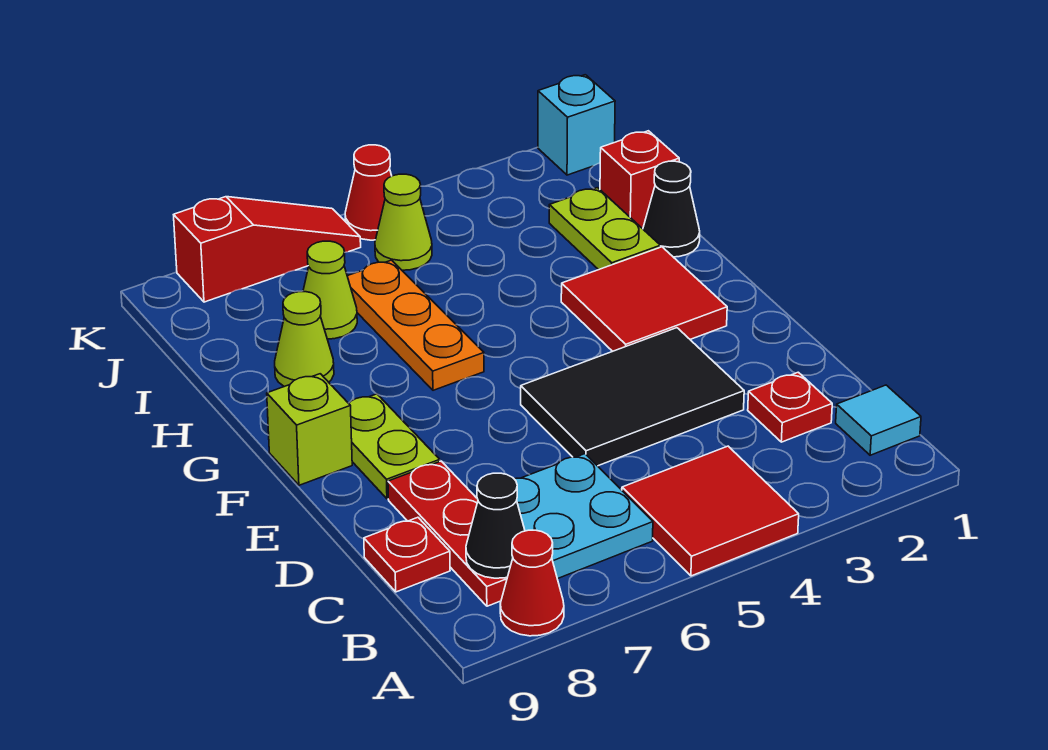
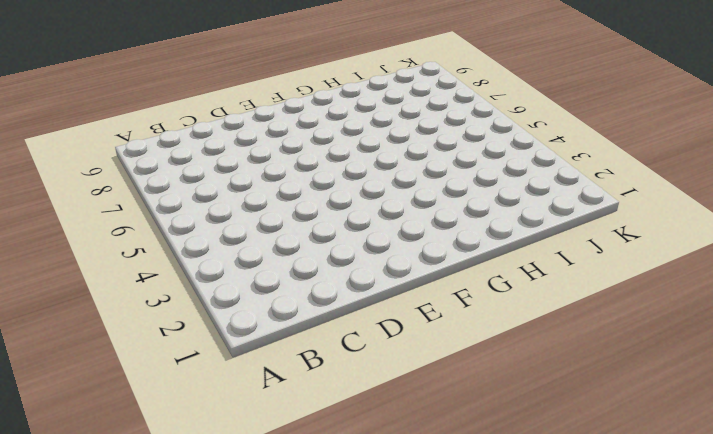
none -> red 2x2 tile [622,446,799,576]
none -> red 1x1 cone [500,530,564,636]
none -> cyan 1x1 tile [836,385,921,455]

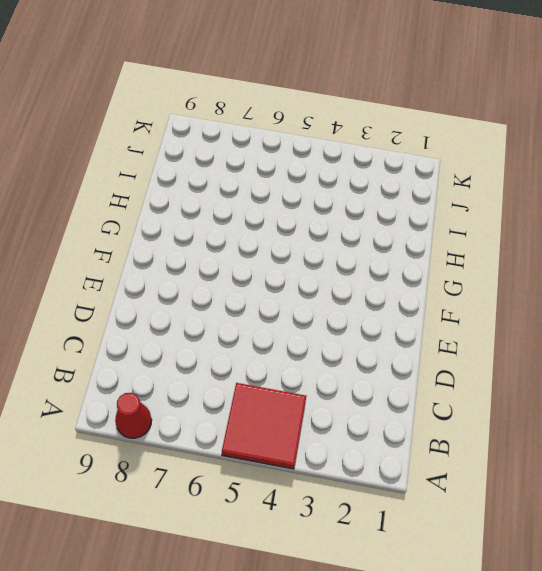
none -> cyan 1x1 tile [836,385,921,455]
none -> cyan 2x2 plate [515,454,653,579]
none -> red 1x3 plate [388,461,507,606]

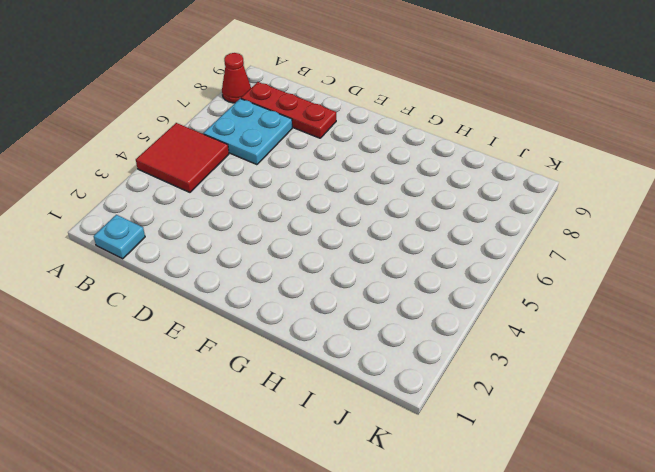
cyan 1x1 plate [94,215,145,259] -> cyan 1x1 tile [836,385,921,455]
none -> red 1x1 plate [748,372,832,442]
none -> red 1x1 plate [364,517,450,592]
none -> black 2x3 tile [521,328,744,466]

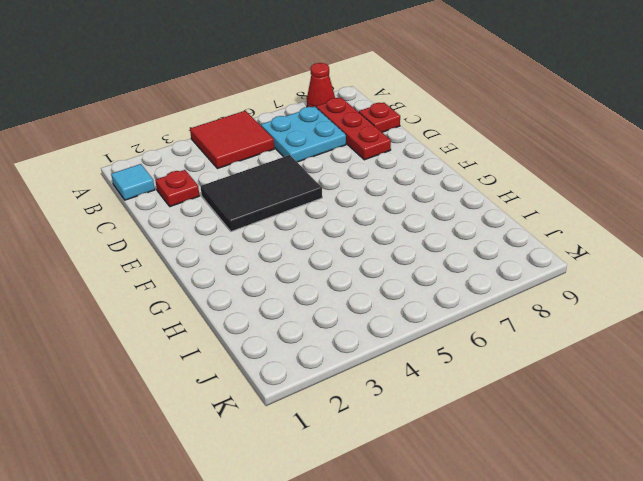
none -> lime 1x2 plate [349,394,440,499]
none -> red 2x2 tile [561,247,727,351]
none -> lime 1x1 brick [267,374,352,485]

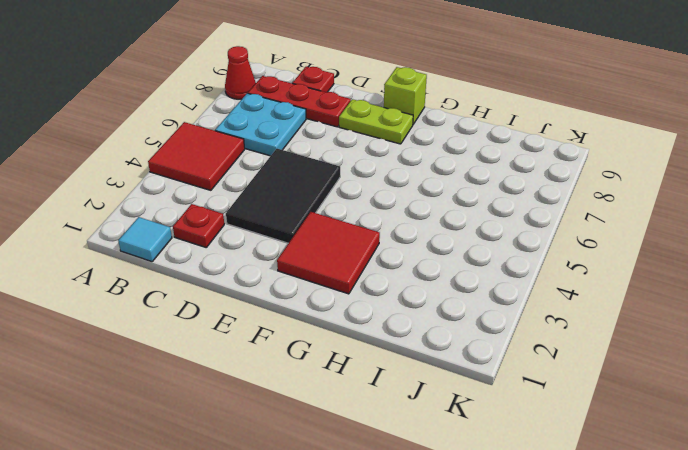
none -> orange 1x3 plate [347,260,484,390]
none -> black 1x1 cone [643,161,700,257]
none -> lime 1x2 plate [549,188,660,270]

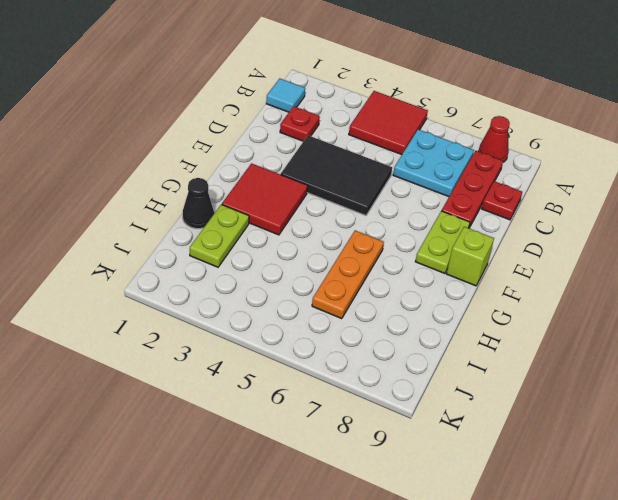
none -> lime 1x1 cone [275,292,334,387]
none -> red 1x1 brick [600,131,679,229]
none -> lime 1x1 cone [303,241,357,339]

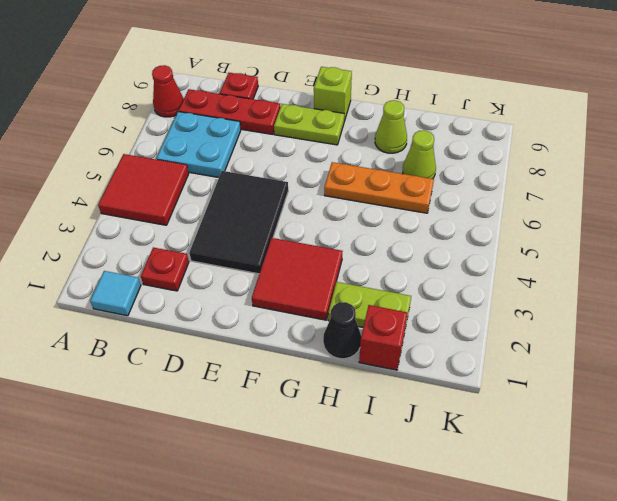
none -> lime 1x1 cone [375,174,432,270]
none -> cyan 1x1 brick [538,75,615,175]
none -> red 1x1 cone [345,145,392,240]

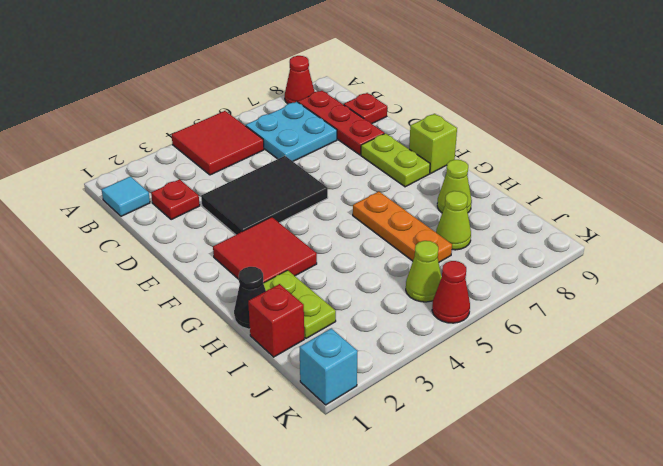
none -> red 1x3 slope [174,197,361,302]
none -> black 1x1 cone [466,473,525,578]

